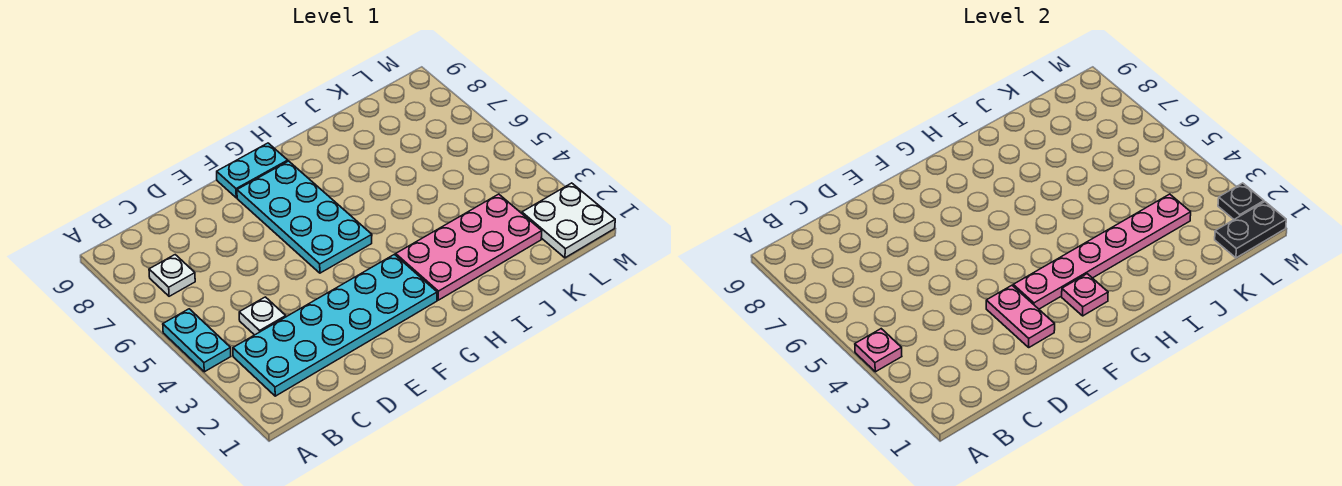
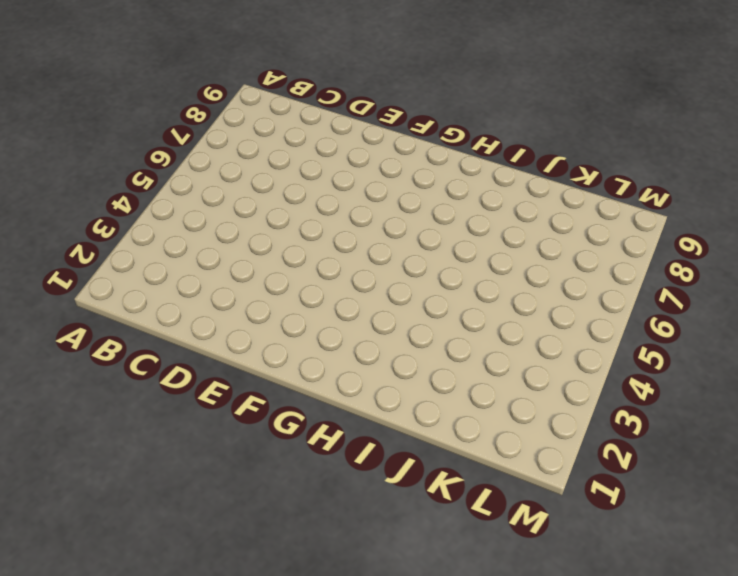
none -> cyan 1x2 plate [163,309,231,372]
none -> cyan 2x6 plate [233,254,437,396]
none -> white 1x1 plate [149,255,195,296]

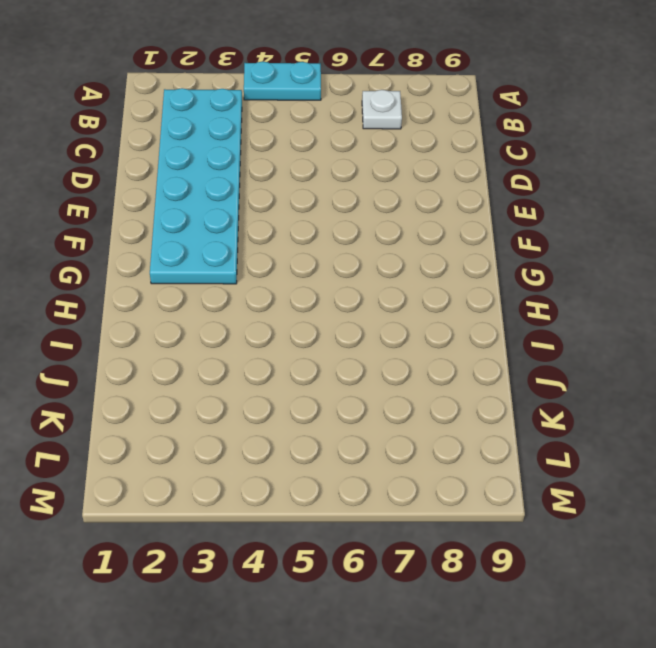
none -> white 1x1 plate [239,297,286,335]
none -> cyan 2x4 plate [237,161,372,273]
none -> cyan 1x2 plate [217,143,288,198]

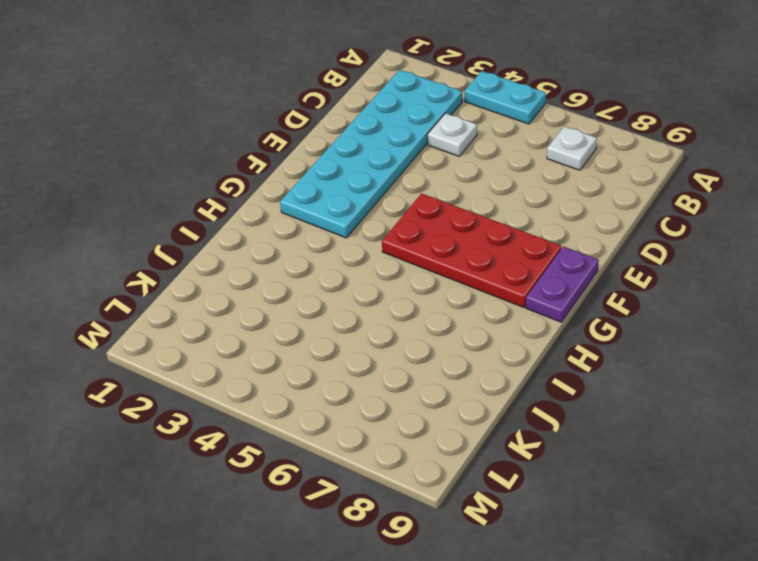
red 2x4 plate [382,194,562,308] -> cyan 2x4 plate [237,161,372,273]
purple 1x2 plate [526,247,599,322] -> cyan 1x2 plate [217,143,288,198]
none -> pink 2x4 plate [396,194,542,300]
none -> white 2x2 plate [522,183,615,258]
none -> pink 1x1 plate [855,329,902,372]

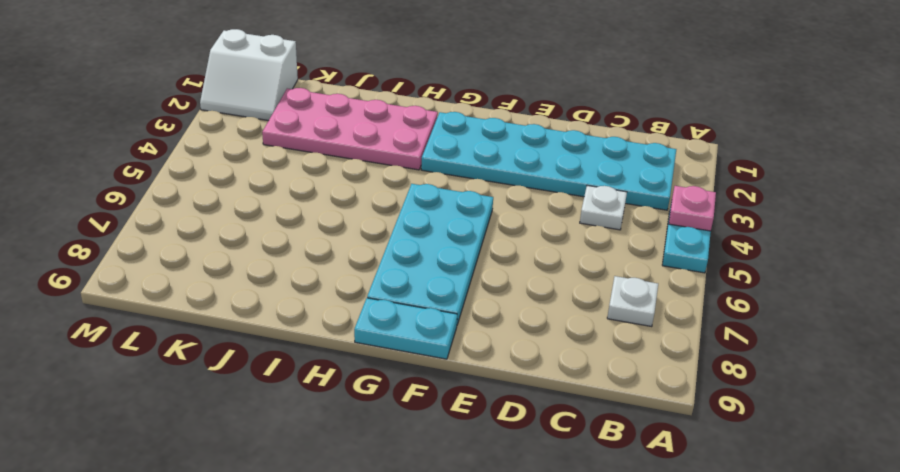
white 2x2 slope [200,29,298,121] -> white 2x2 plate [522,183,615,258]
none -> pink 1x2 plate [986,285,1055,347]
none -> pink 1x6 plate [1013,194,1191,309]
none -> pink 1x1 plate [1062,274,1108,316]

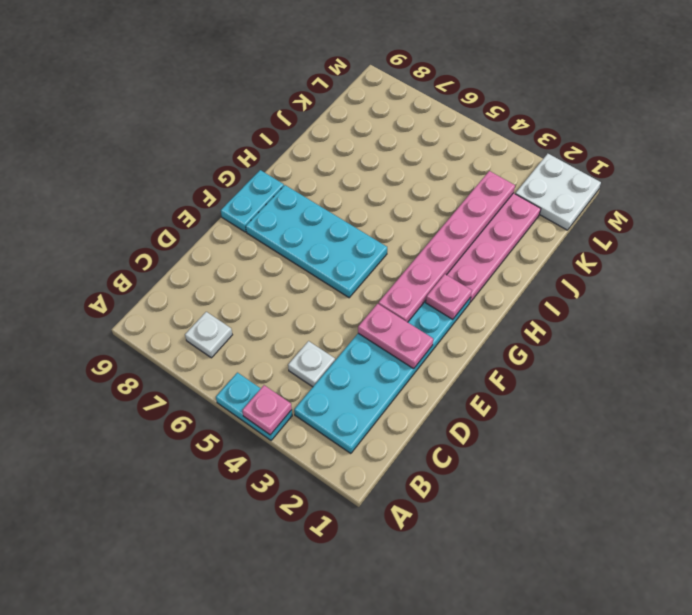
none -> black 1x2 plate [1215,202,1286,258]
none -> black 1x1 plate [1218,183,1264,219]

